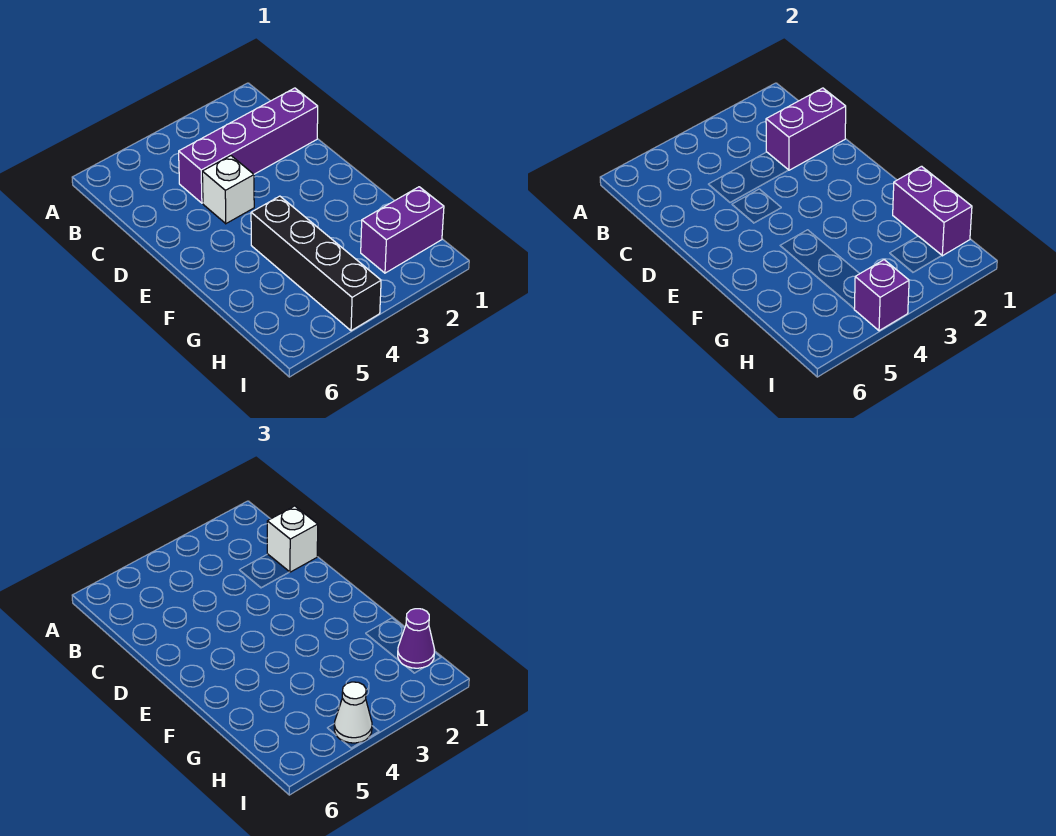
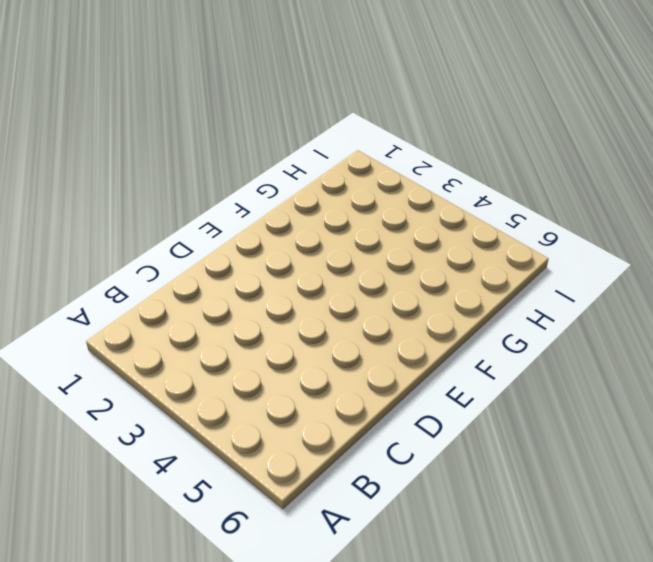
none -> purple 1x4 brick [179,88,318,203]
none -> white 1x1 brick [202,156,254,224]

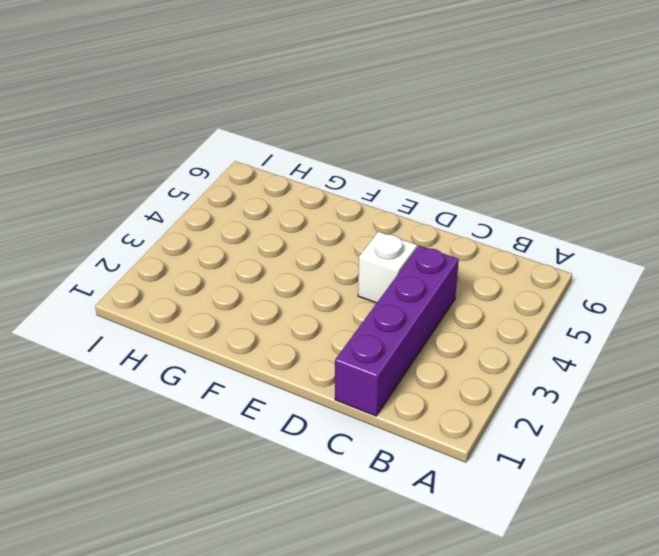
none -> black 1x4 brick [251,196,381,331]
none -> purple 1x2 brick [361,187,444,273]

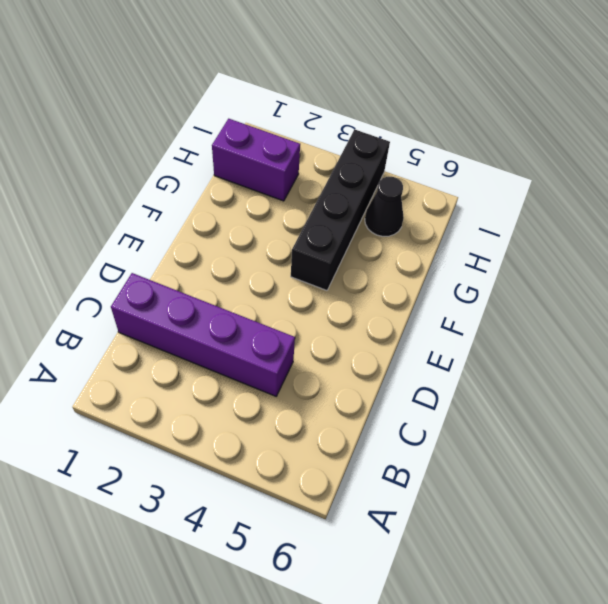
black 1x1 cone [365,177,404,236] -> none
none -> white 1x1 brick [202,156,254,224]
none -> purple 1x2 brick [766,88,846,170]

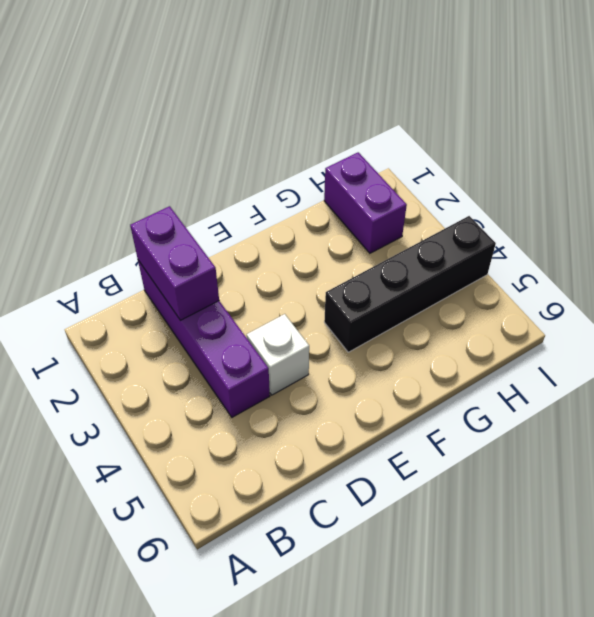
none -> purple 1x2 brick [893,166,972,256]
none -> purple 1x1 brick [854,260,909,331]

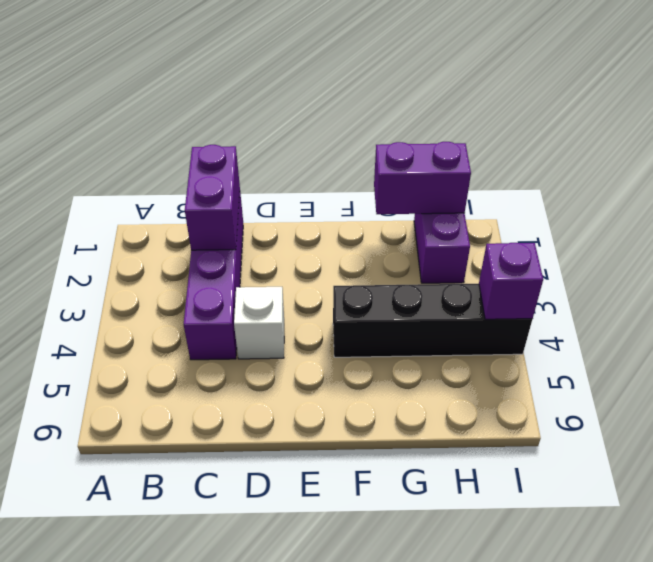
none -> white 1x1 brick [267,506,318,572]
none -> purple 1x1 cone [398,609,435,668]

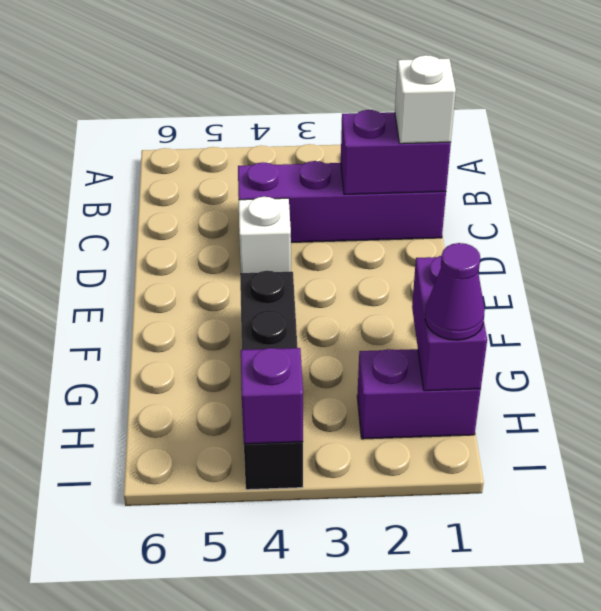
none -> white 1x1 cone [334,682,372,743]

